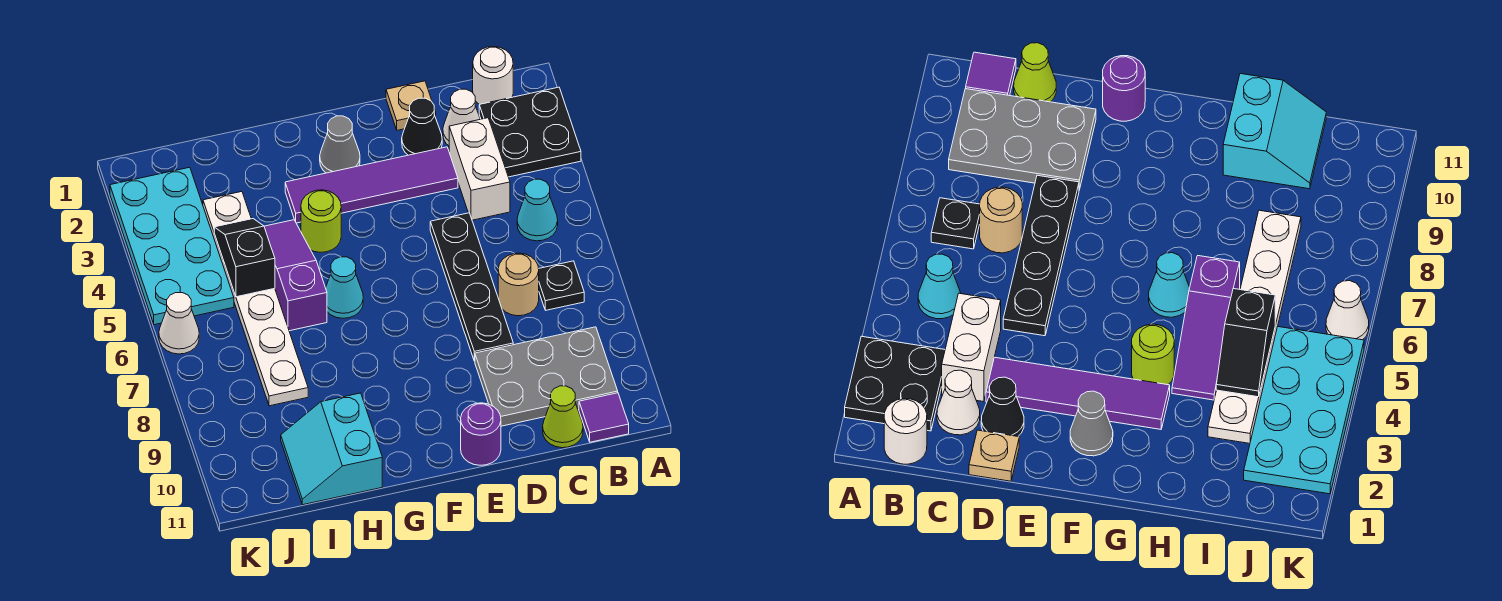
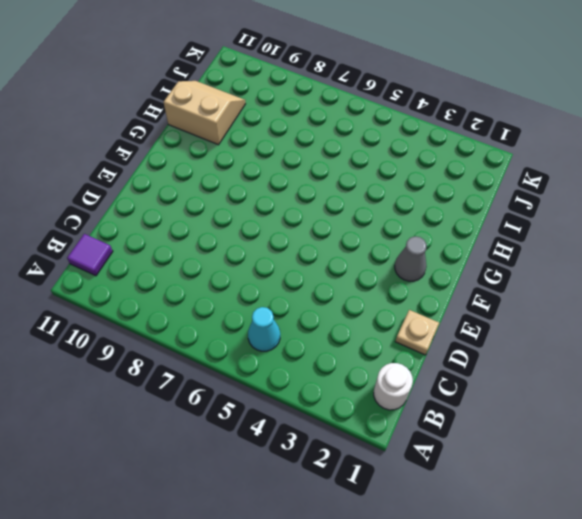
tan 2x2 slope [163,81,245,145] -> cyan 2x2 slope [281,393,382,505]
none -> black 2x2 plate [479,87,581,177]
none -> black 1x1 plate [539,261,584,310]
none -> grey 2x3 plate [475,327,618,426]

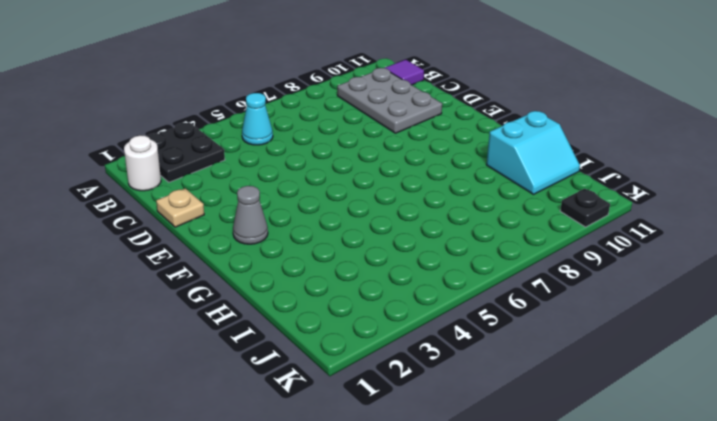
black 1x1 plate [560,189,610,227] -> black 1x1 plate moved to [539,261,584,310]
none -> white 1x1 cone [443,89,480,146]
none -> white 1x2 brick [449,118,510,220]
none -> tan 1x1 round brick [498,253,539,316]

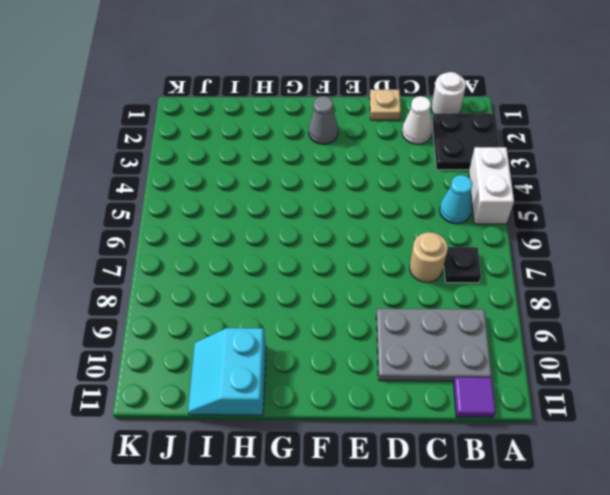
white 1x2 brick [469,147,514,224] -> white 1x2 brick moved to [449,118,510,220]
none -> lime 1x1 cone [543,386,583,448]
none -> black 1x1 cone [402,98,442,155]
none -> purple 1x4 tile [285,147,458,223]

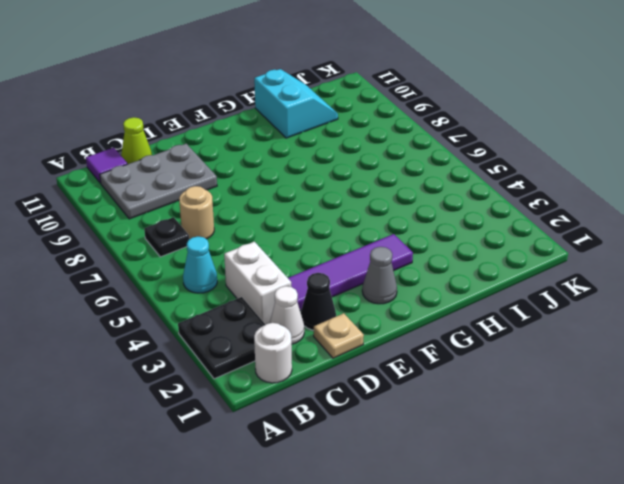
none -> black 1x4 plate [430,213,513,361]
none -> purple 1x1 round brick [461,403,501,465]
none -> lime 1x1 round brick [301,190,341,252]

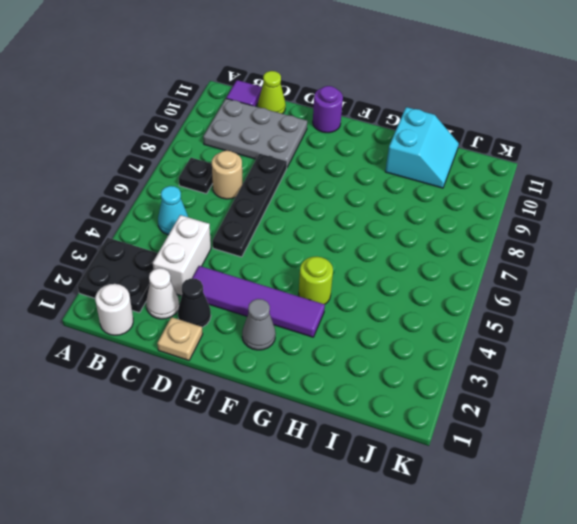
none -> cyan 1x1 cone [326,257,363,318]
none -> purple 1x3 slope [264,220,327,331]
none -> white 1x6 plate [203,192,308,406]

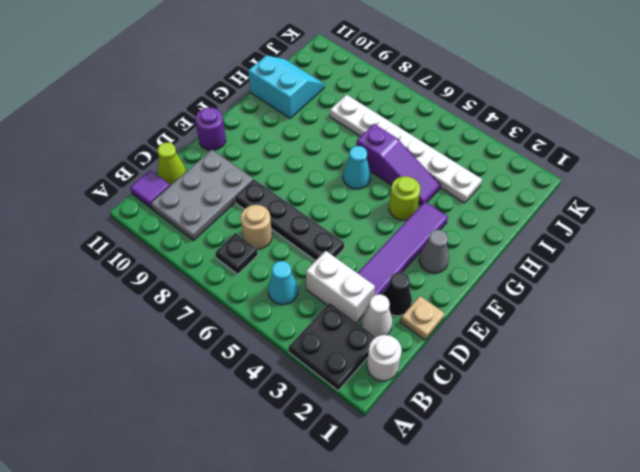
none -> cyan 2x4 plate [110,167,234,325]
none -> white 1x1 cone [159,293,199,354]
none -> black 1x2 slope [214,219,275,297]

